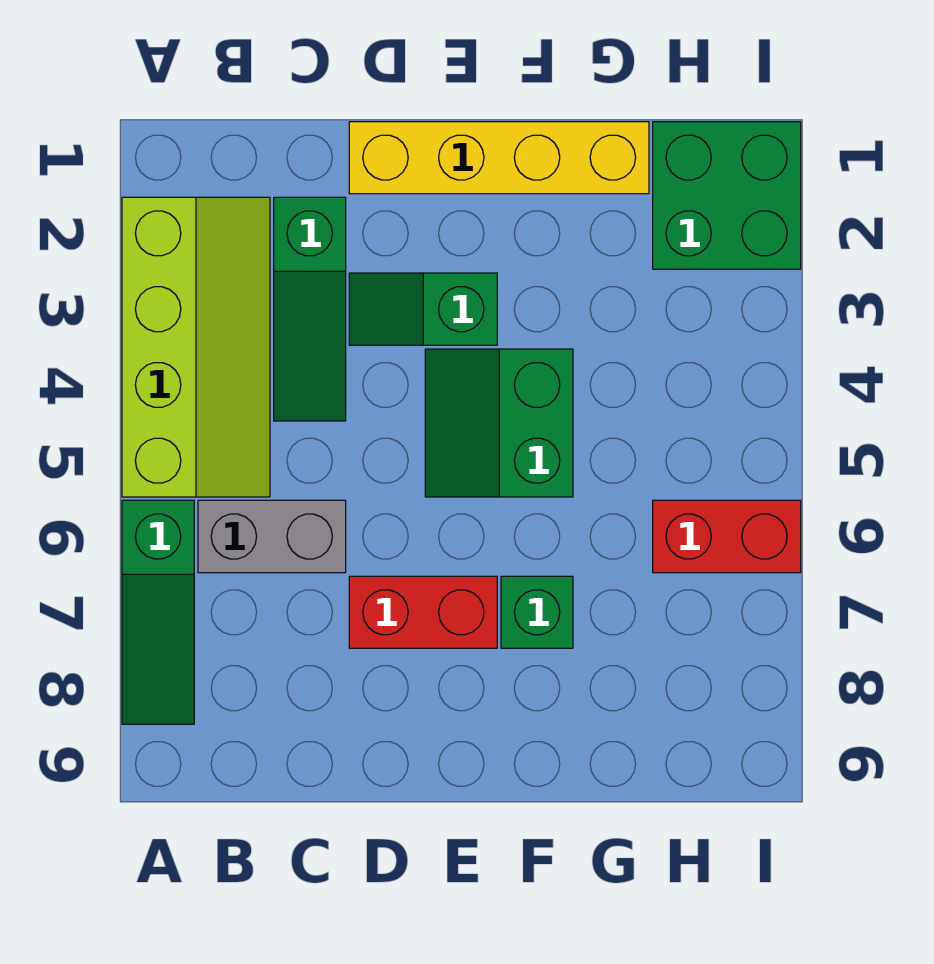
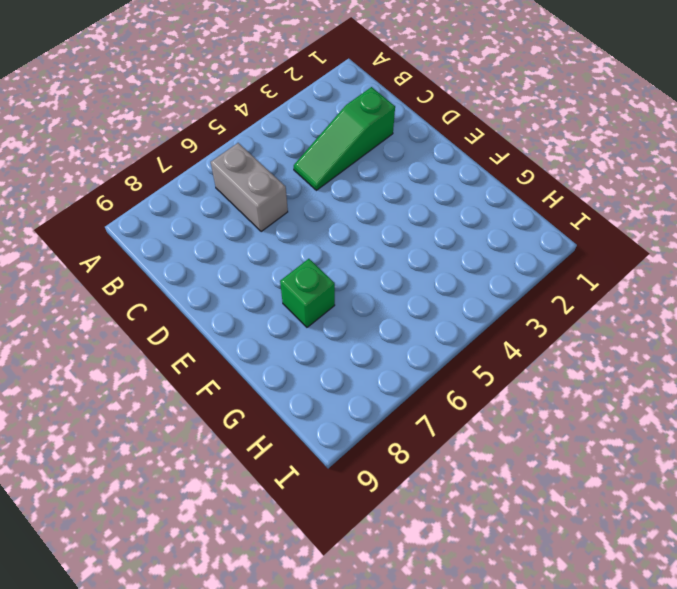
none -> lime 2x4 slope [122,197,270,497]
none -> green 1x3 slope [122,500,194,724]

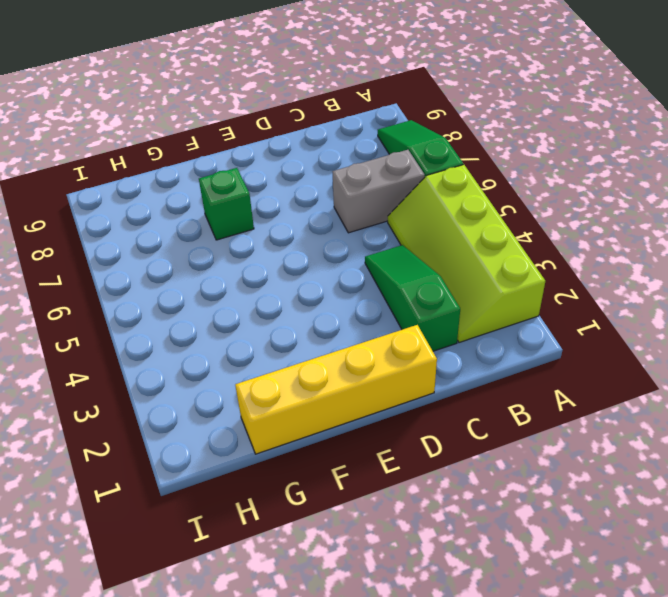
none -> green 1x2 slope [349,273,497,345]
none -> red 1x2 brick [349,576,497,648]

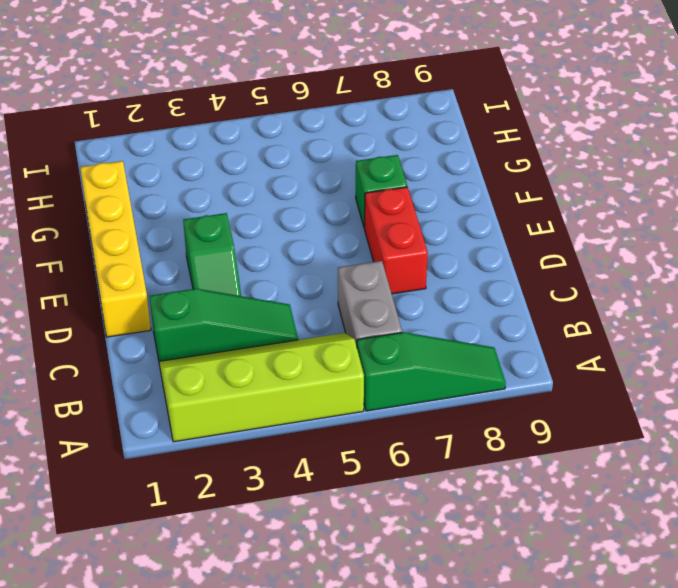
none -> green 2x2 slope [425,349,573,497]
none -> green 2x2 brick [653,122,801,269]

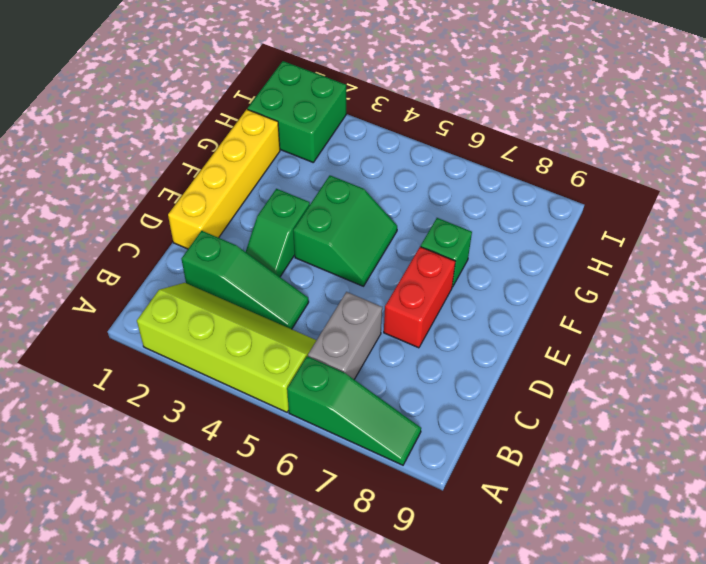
green 2x2 slope [293,175,397,286] -> green 2x2 slope turned to [425,349,573,497]
none -> red 1x2 brick [653,500,801,573]

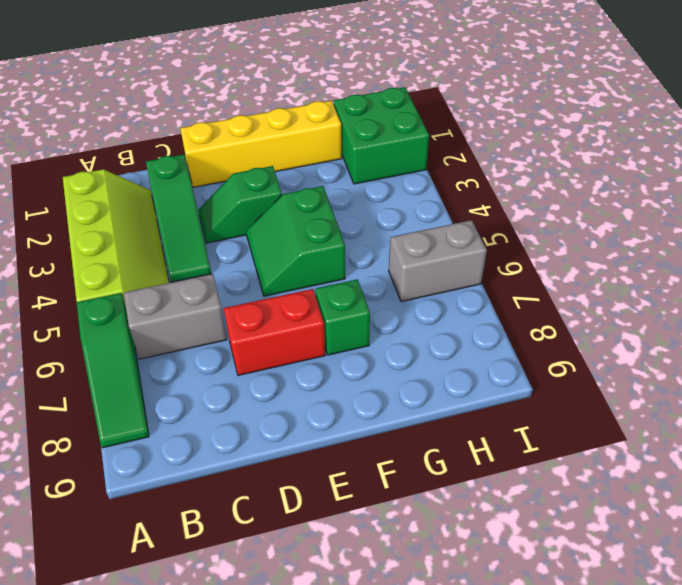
grey 1x2 brick [389,220,487,302] -> red 1x2 brick [653,500,801,573]

